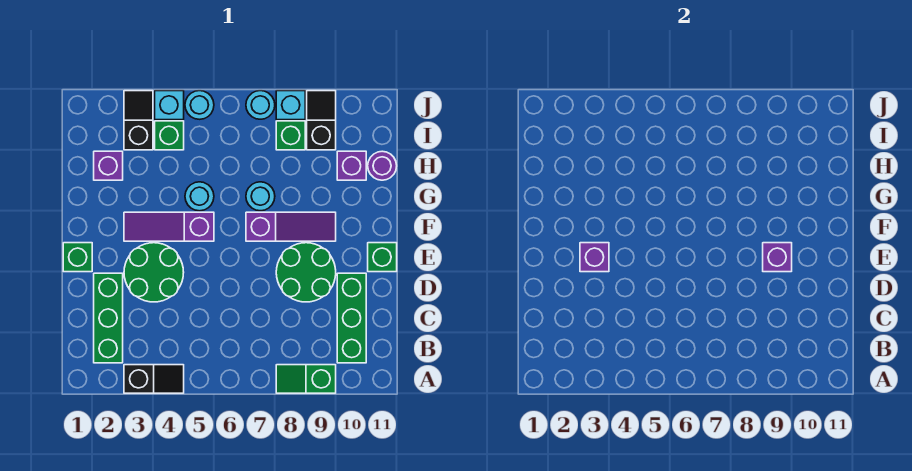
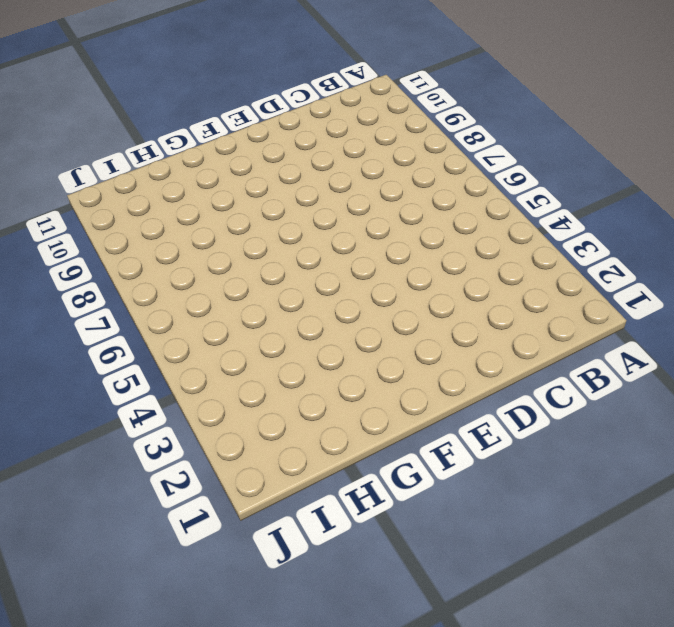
none -> black 1x2 slope [124,365,184,393]
none -> green 1x2 slope [276,365,336,393]
none -> green 1x3 brick [94,273,123,363]

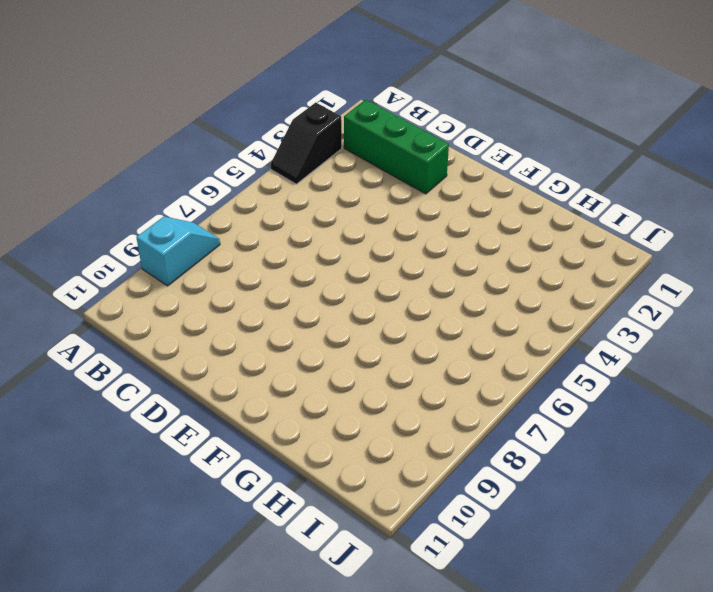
cyan 1x2 slope [136,217,220,286] -> green 1x2 slope [276,365,336,393]
none -> green 1x3 brick [337,273,366,363]
none -> green 2x2 round brick [124,243,184,302]
none -> green 2x2 round brick [276,243,336,302]

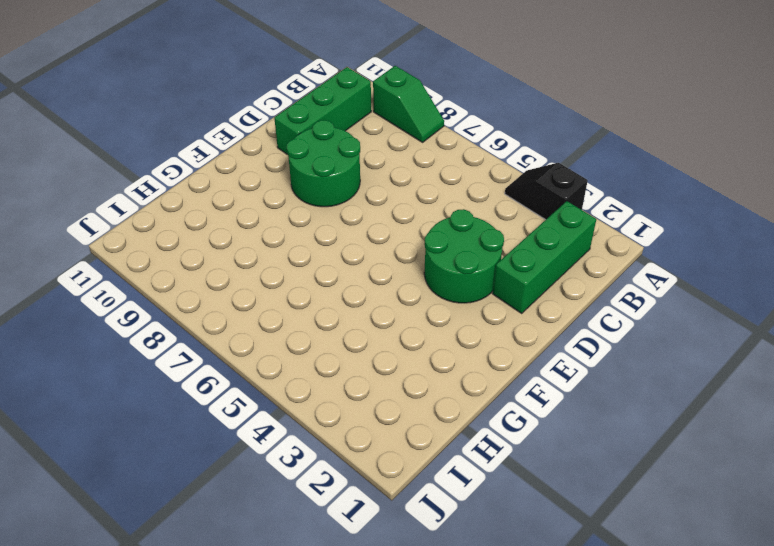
none -> green 1x1 brick [63,243,92,272]
none -> green 1x1 brick [368,243,397,272]
none -> purple 1x3 slope [124,212,214,241]

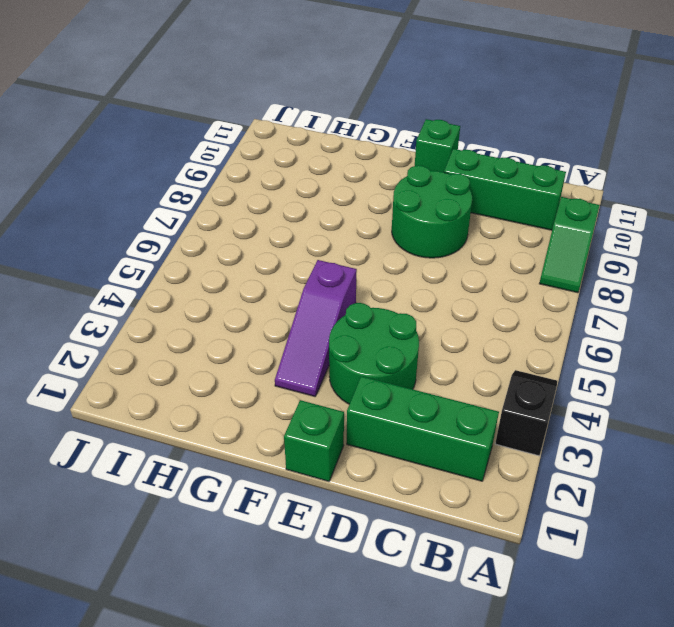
none -> purple 1x3 slope [246,212,336,241]
none -> cyan 1x1 round brick [185,182,214,211]
none -> cyan 1x1 round brick [246,182,275,211]

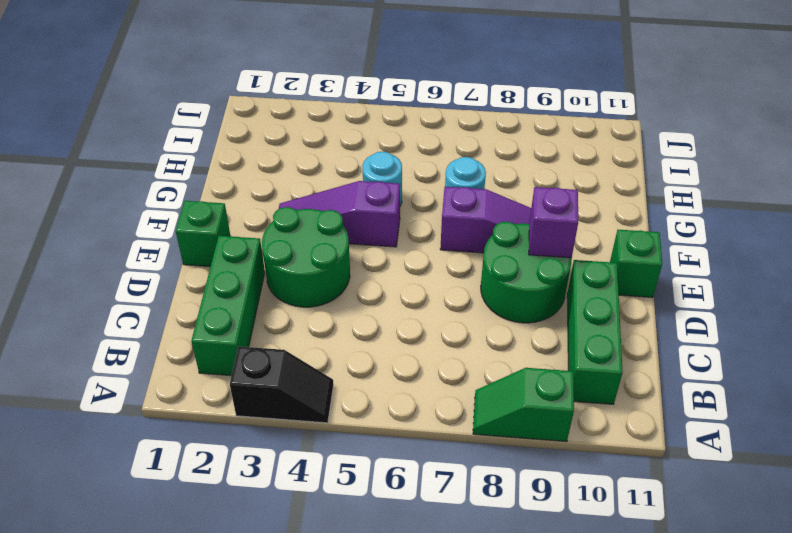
none -> purple 1x1 brick [94,151,123,180]
none -> purple 1x1 brick [337,151,366,180]
none -> purple 1x1 round brick [368,151,397,180]

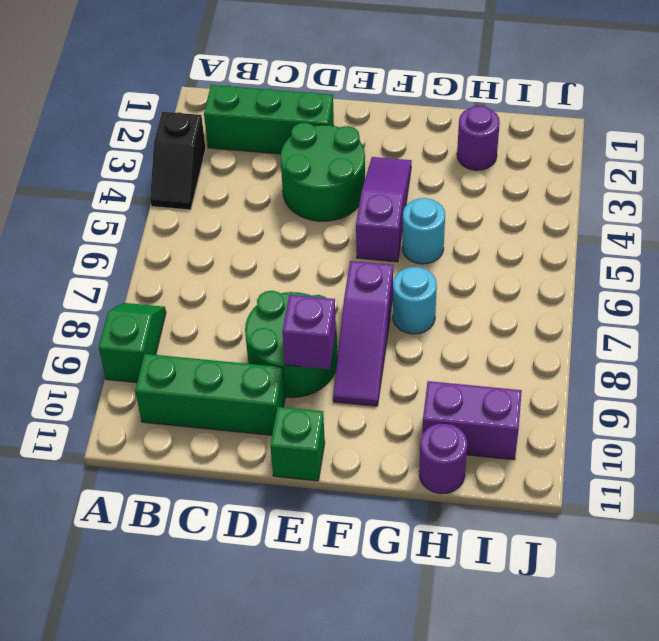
purple 1x1 round brick [457,106,500,170] -> purple 1x1 brick [94,151,123,180]
purple 1x2 brick [422,381,522,460] -> purple 1x1 brick [337,151,366,180]
none -> green 1x1 brick [63,243,92,272]
none -> black 1x2 slope [124,91,153,150]
none -> green 1x1 brick [155,121,184,150]

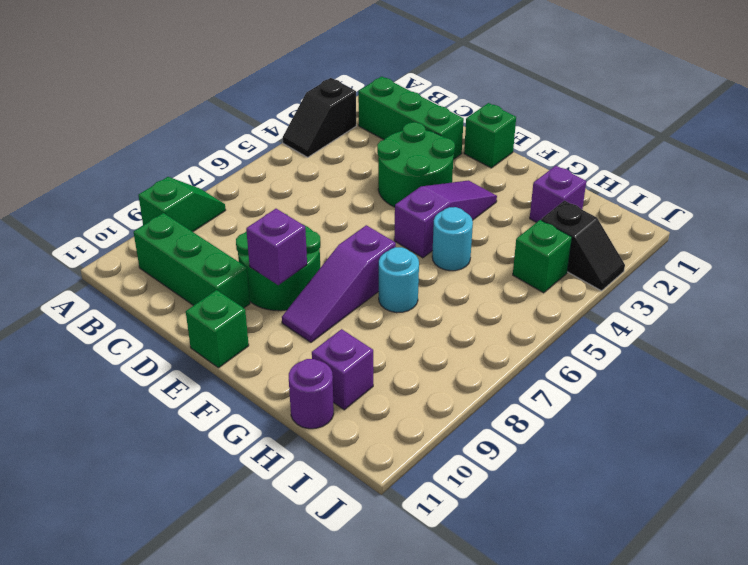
none -> green 1x1 brick [276,121,305,150]
none -> black 1x2 slope [307,91,336,150]
none -> cyan 1x1 brick [155,91,184,120]

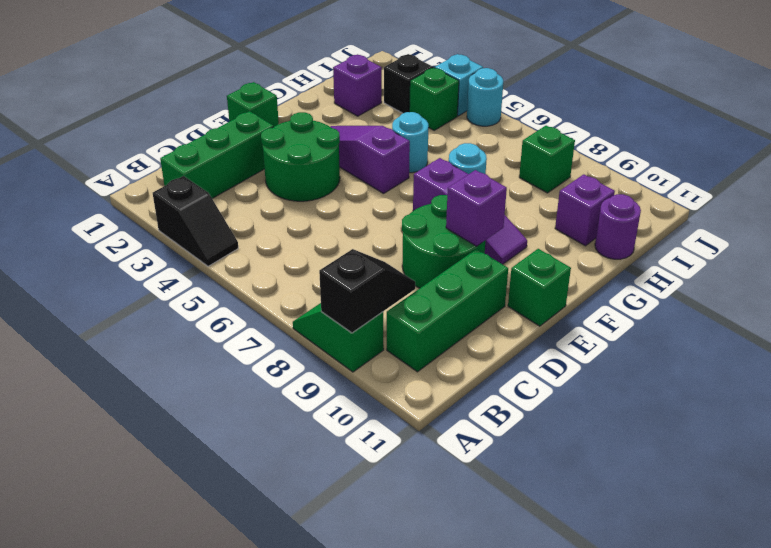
black 1x2 slope [319,249,415,333] -> black 1x2 slope moved to [307,91,336,150]
none -> cyan 1x1 round brick [246,91,275,119]
none -> cyan 1x1 brick [276,91,305,120]
none -> purple 1x1 brick [580,243,609,272]

